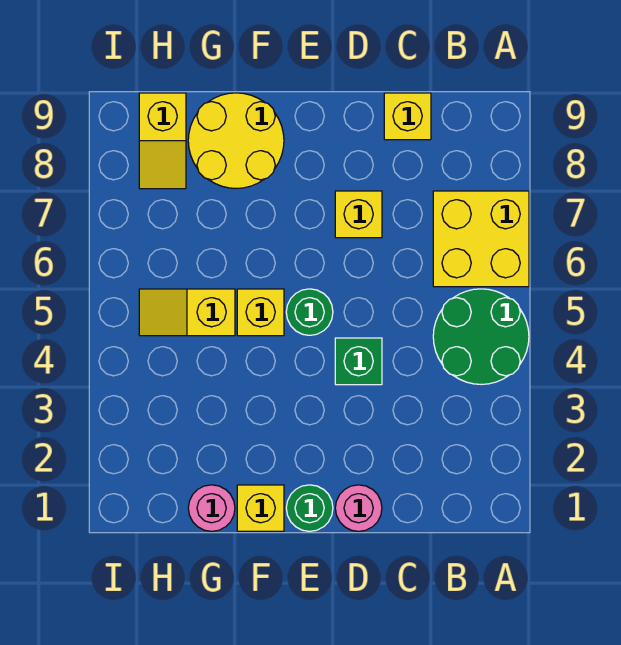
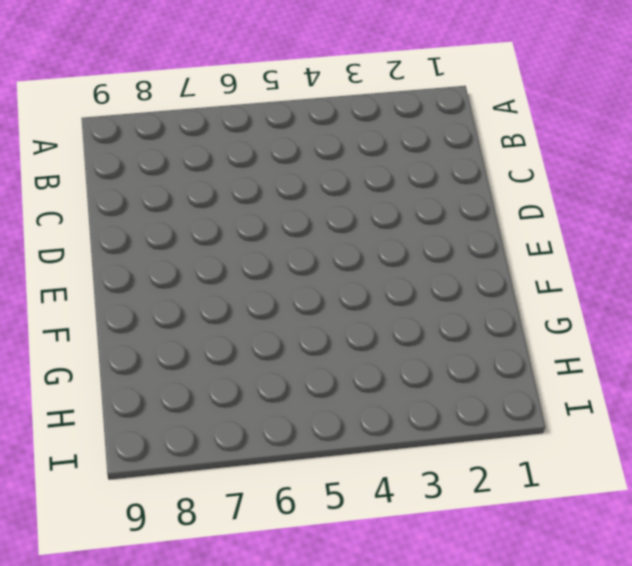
none -> green 2x2 round brick [433,289,529,384]
none -> yellow 2x2 brick [433,191,529,287]
none -> yellow 1x1 brick [384,93,431,140]

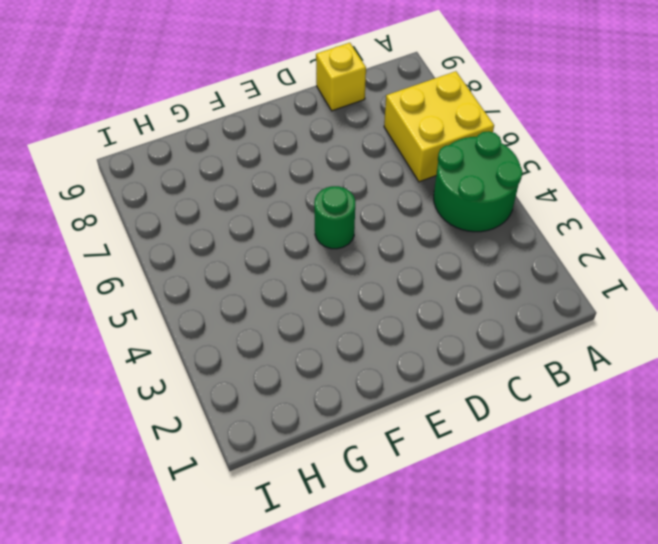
none -> pink 1x1 round brick [335,485,382,531]
none -> green 1x1 brick [335,338,382,385]
none -> yellow 1x1 brick [335,191,382,238]

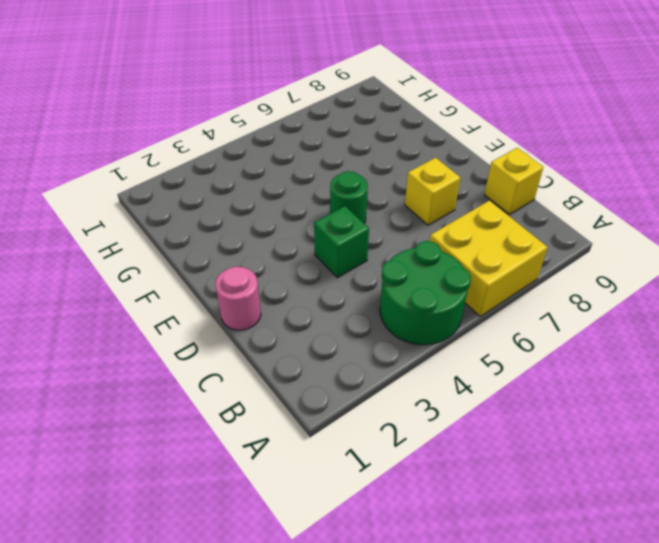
none -> green 1x1 round brick [286,485,333,531]
none -> yellow 1x1 brick [237,485,284,531]
none -> yellow 1x1 brick [237,289,284,336]

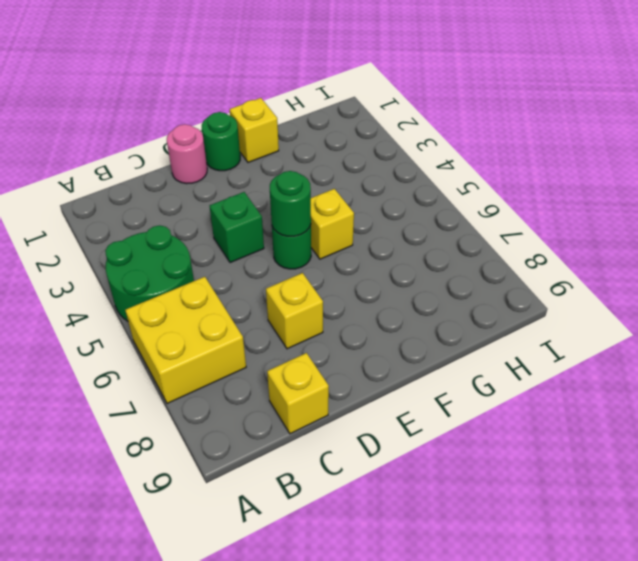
green 1x1 round brick [270,171,311,236] -> none
none -> yellow 2x2 round brick [188,93,284,188]
none -> pink 1x1 round brick [188,485,235,531]
none -> yellow 1x2 slope [139,289,235,336]

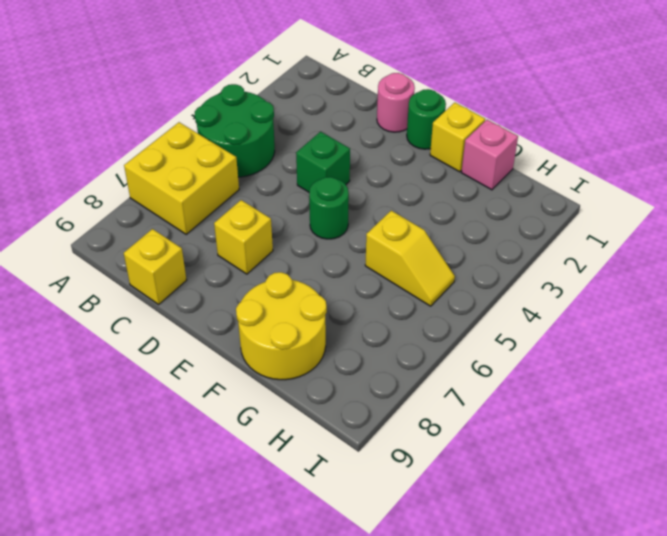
pink 1x1 brick [461,120,518,190] -> pink 1x1 round brick [188,485,235,531]
none -> yellow 1x1 brick [237,289,284,336]
none -> yellow 1x2 slope [139,93,186,189]

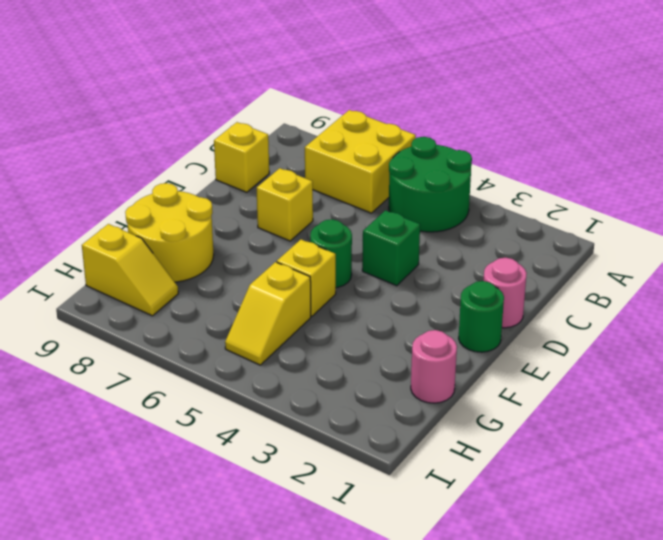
none -> yellow 1x1 brick [237,485,284,531]

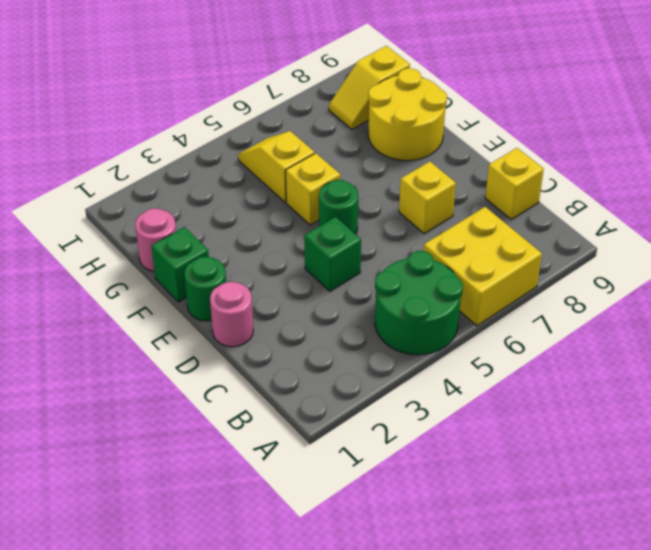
green 1x1 brick [152,227,209,302] -> yellow 1x1 brick [237,485,284,531]

